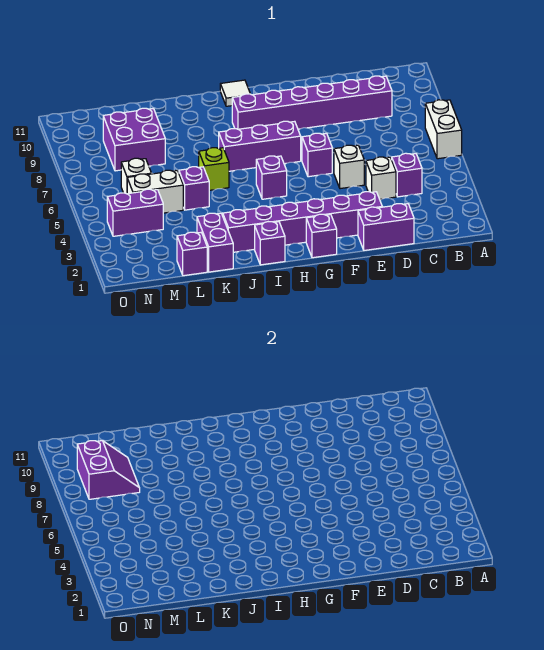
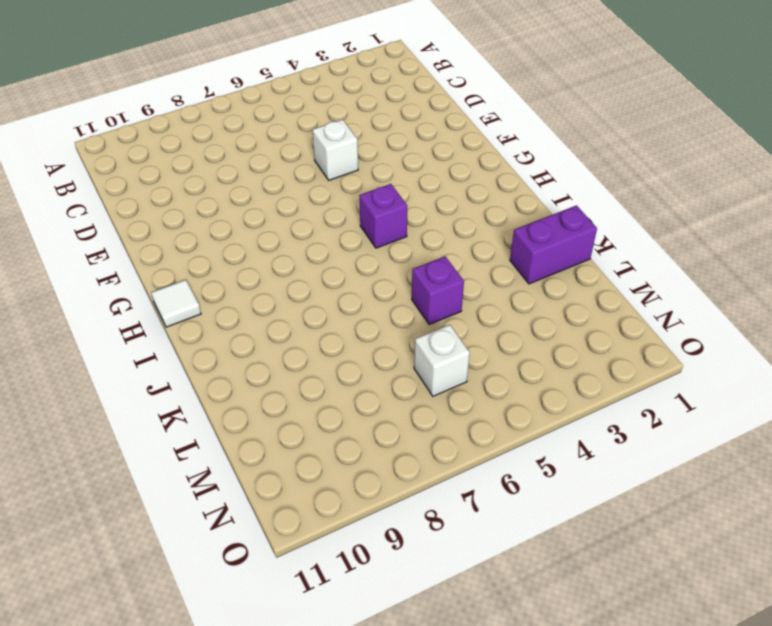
none -> white 1x2 brick [425,100,462,159]
none -> purple 1x1 brick [392,153,422,197]
none -> purple 1x6 brick [232,76,392,129]

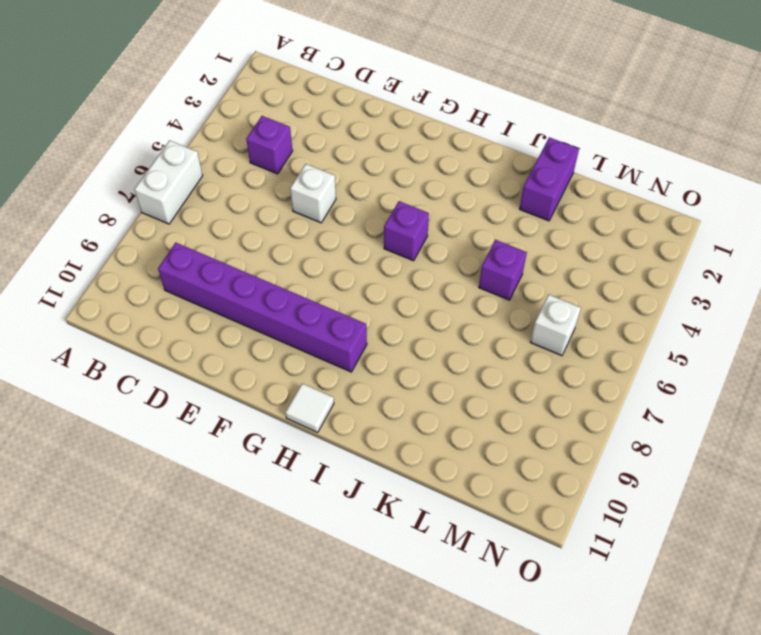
none -> purple 1x2 brick [358,204,414,250]
none -> white 1x1 brick [366,157,396,199]
none -> purple 1x6 brick [223,192,382,252]

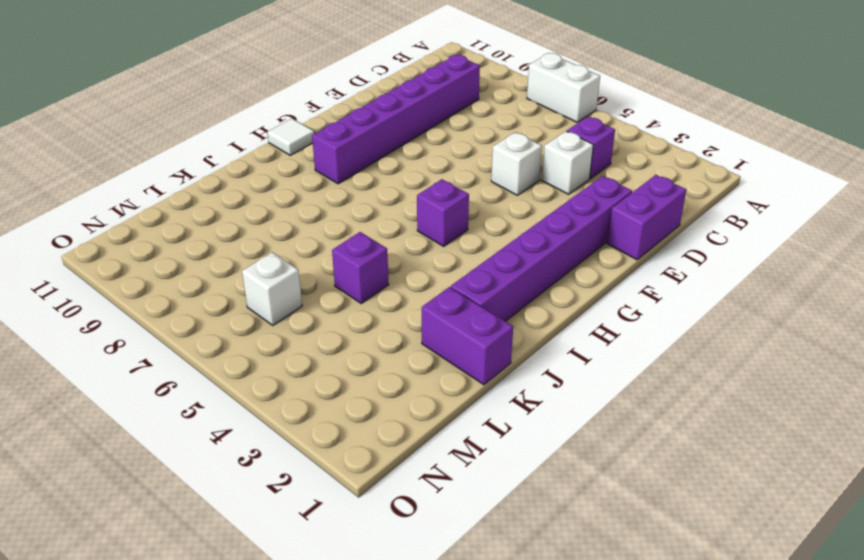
none -> purple 1x1 brick [302,133,332,177]
none -> purple 1x1 brick [306,214,337,258]
none -> purple 1x3 brick [219,121,301,171]

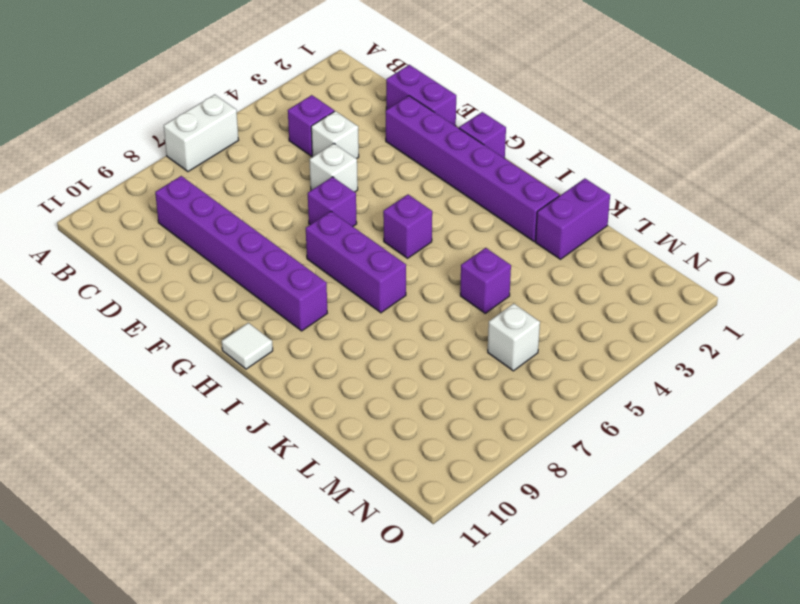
none -> purple 1x1 brick [255,222,285,265]
none -> lime 1x1 brick [199,148,229,190]
none -> purple 1x1 brick [177,232,207,276]

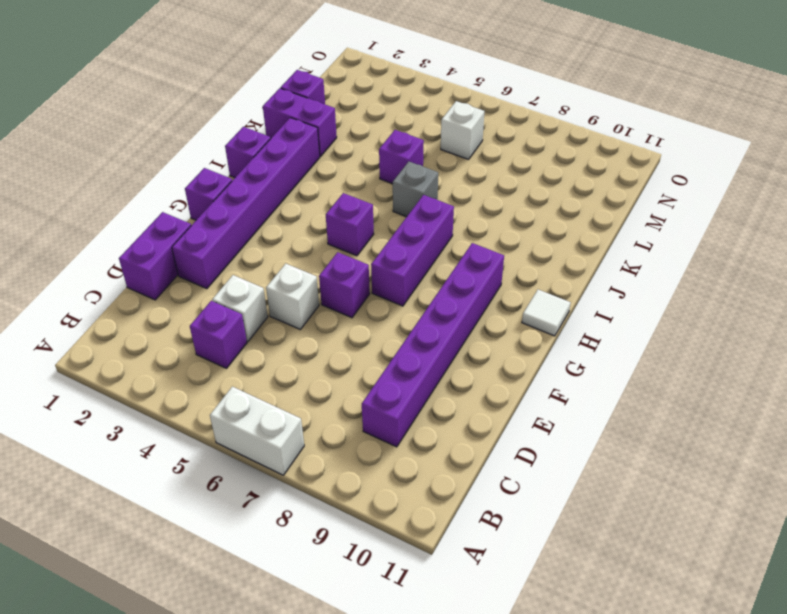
grey 1x1 brick [393,162,438,217] -> lime 1x1 brick [199,148,229,190]
none -> white 1x2 brick [127,170,183,213]
none -> purple 2x2 brick [103,108,165,171]
none -> purple 1x2 brick [107,189,163,236]

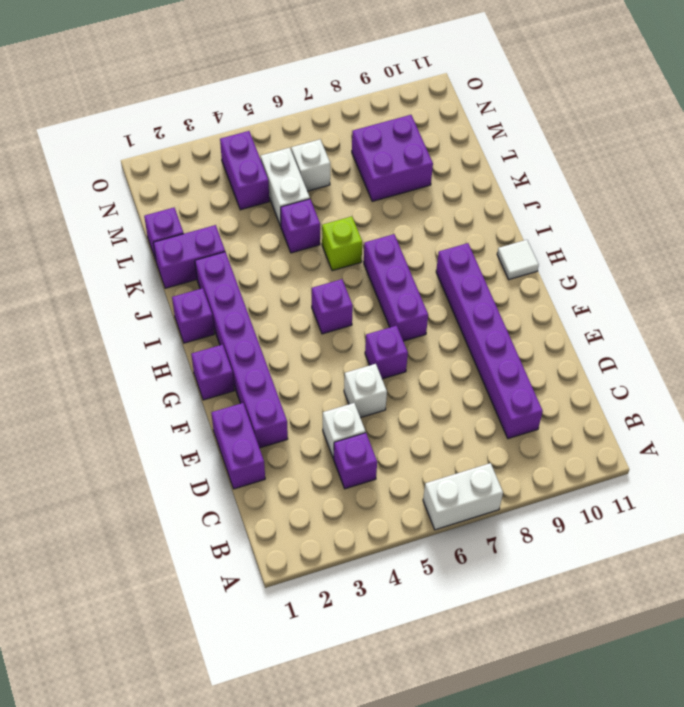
none -> purple 2x2 slope [77,441,140,499]

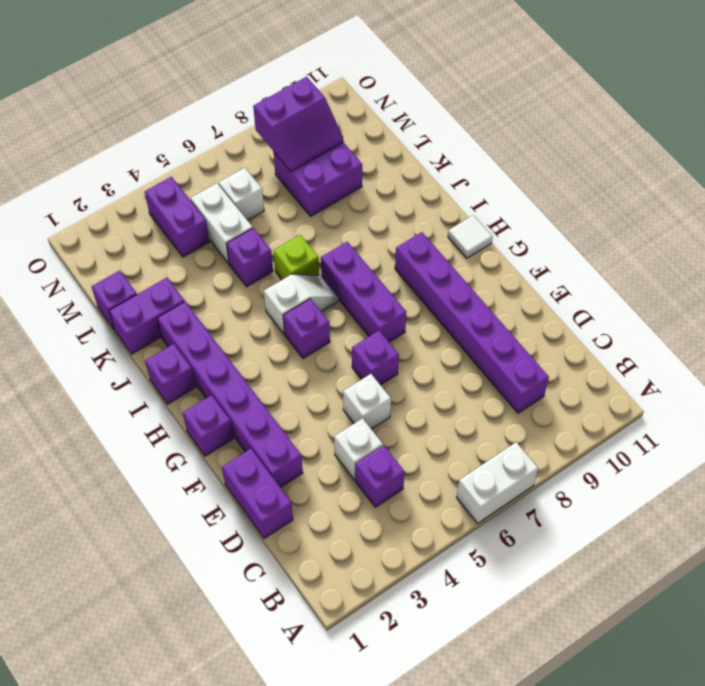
white 1x2 slope [264,274,338,334] -> none

